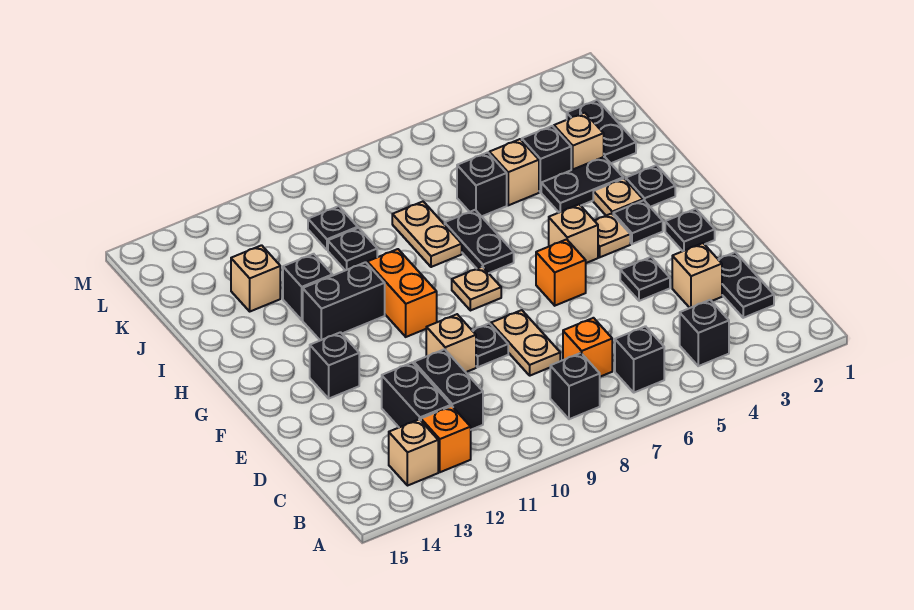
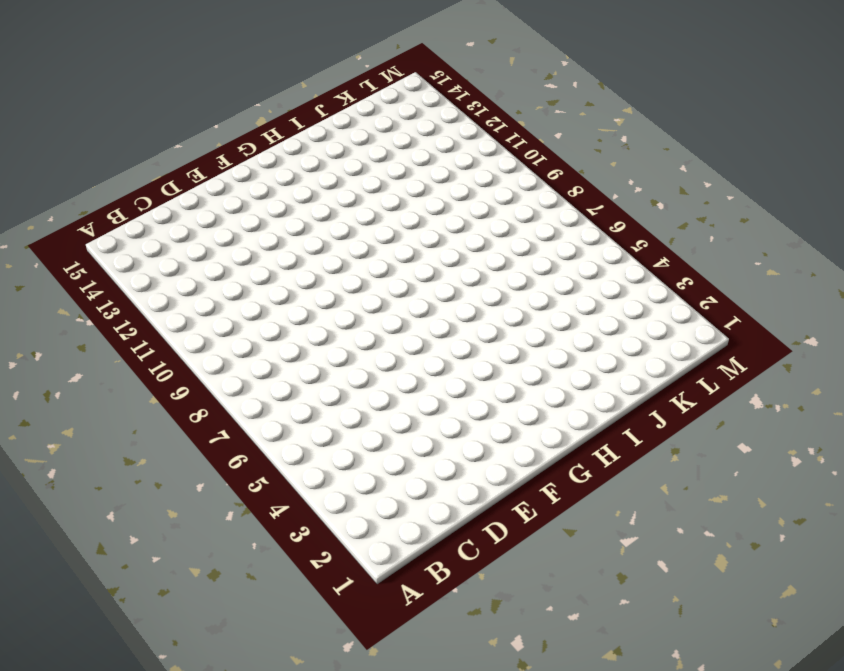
none -> black 1x1 brick [680,300,729,366]
none -> black 1x1 brick [615,326,664,393]
none -> black 1x1 brick [550,353,600,419]
none -> orange 1x1 brick [421,406,471,472]

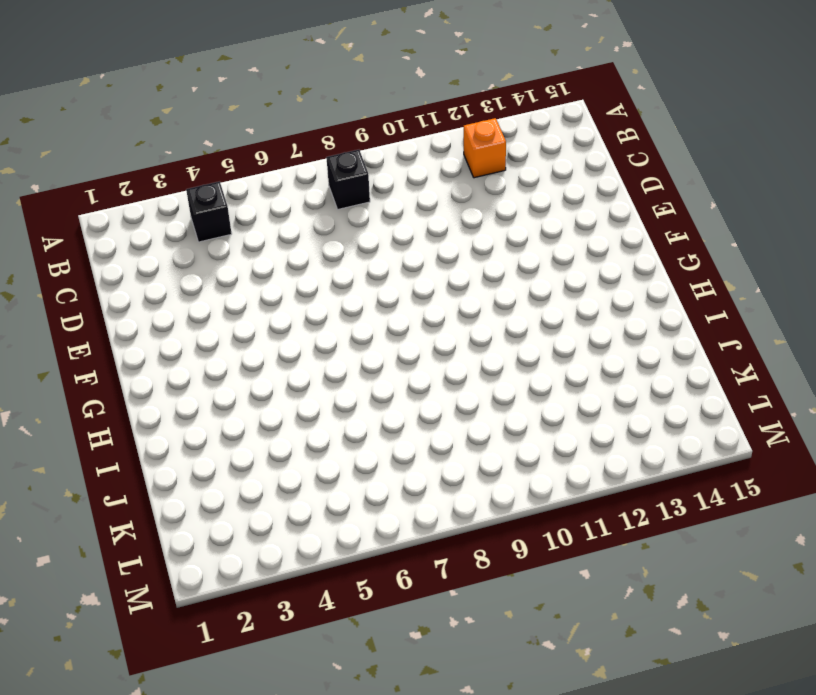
none -> black 1x1 brick [615,326,664,393]
none -> tan 1x1 brick [389,419,438,486]
none -> black 1x2 plate [718,252,774,318]
none -> orange 1x1 brick [563,318,612,377]

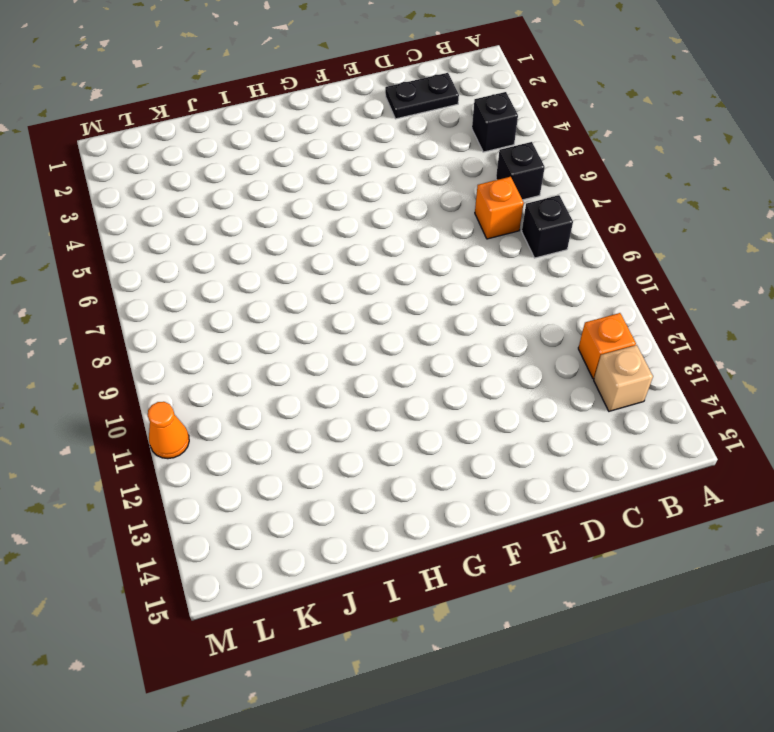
orange 1x1 cone [148,402,189,459] -> none
none -> black 1x2 brick [414,349,483,430]
none -> black 1x2 brick [382,363,451,427]
none -> tan 1x1 brick [672,243,722,308]
none -> tan 1x2 plate [491,310,560,376]

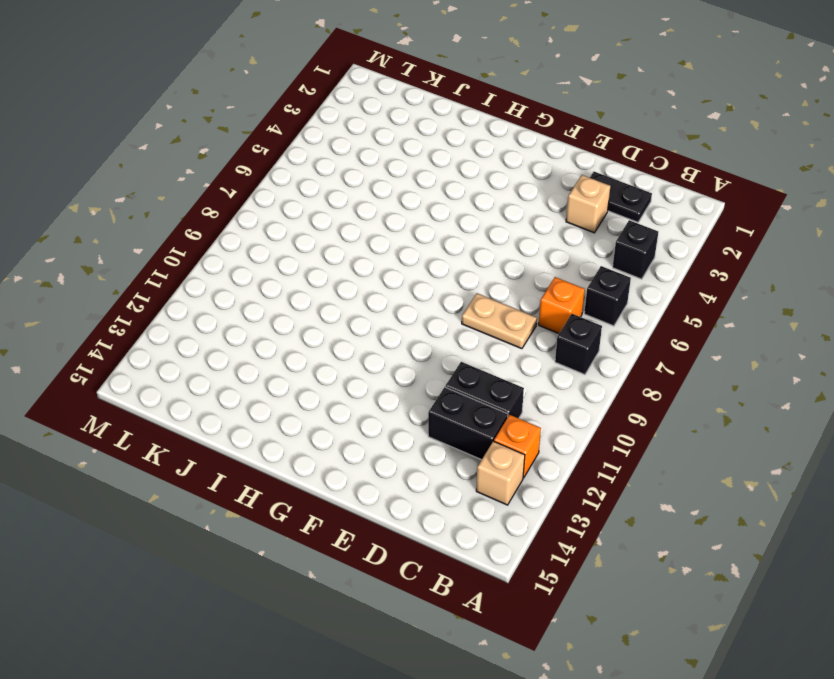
none -> black 1x1 plate [620,257,670,301]
none -> black 1x1 plate [472,323,508,367]
none -> tan 1x1 brick [426,314,476,372]
none -> black 1x1 plate [665,209,715,251]

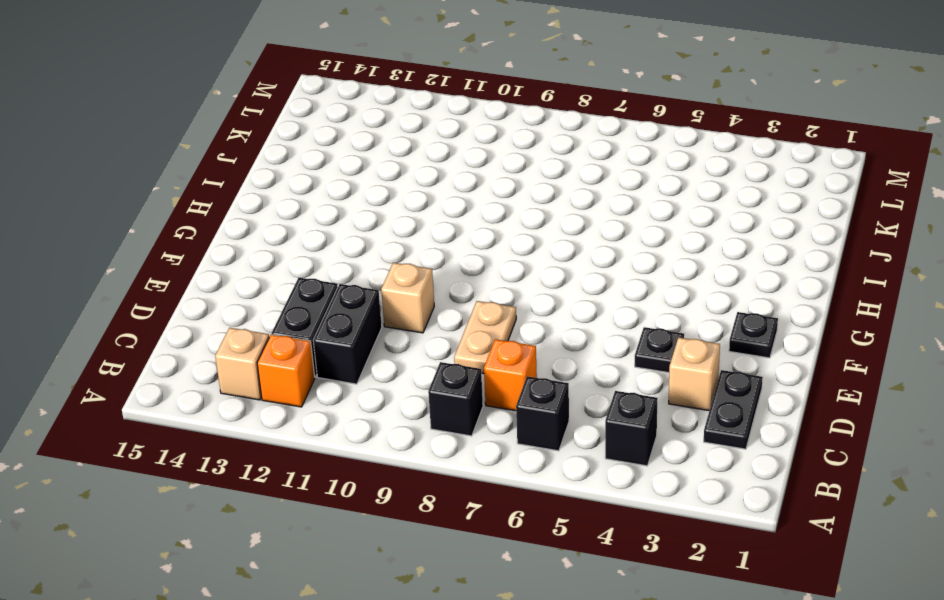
none -> black 1x1 plate [472,323,508,367]
none -> orange 1x1 brick [536,239,586,306]
none -> black 1x1 brick [310,332,359,398]
none -> black 1x1 plate [613,200,663,244]

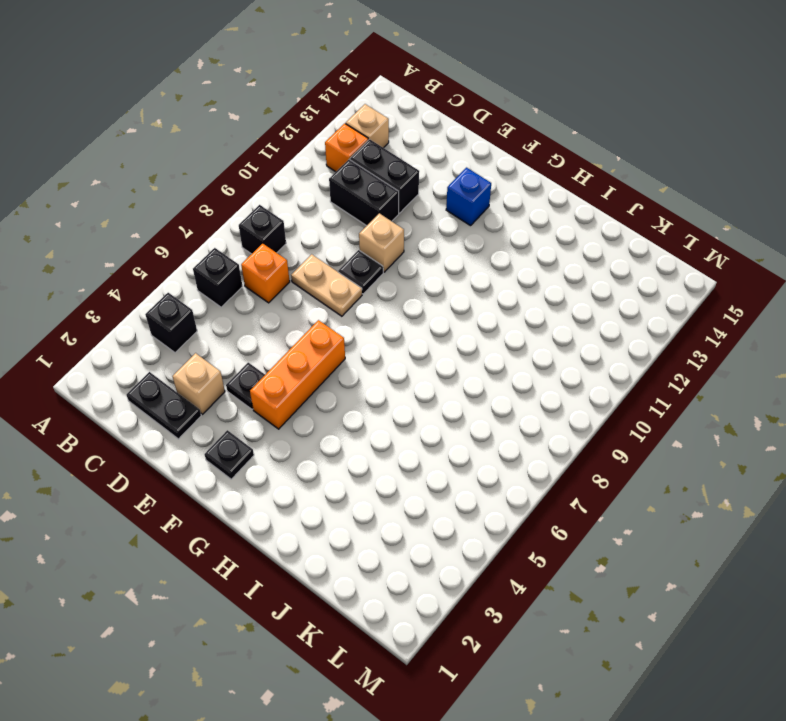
orange 1x3 brick [250,320,345,429] -> orange 1x1 brick [536,239,586,306]
blue 1x1 brick [446,168,491,226] -> black 1x1 brick [310,332,359,398]
none -> black 1x1 plate [613,200,663,244]
none -> tan 1x1 plate [594,214,630,257]
none -> tan 1x1 brick [549,204,598,263]
none -> tan 1x1 plate [452,267,501,311]

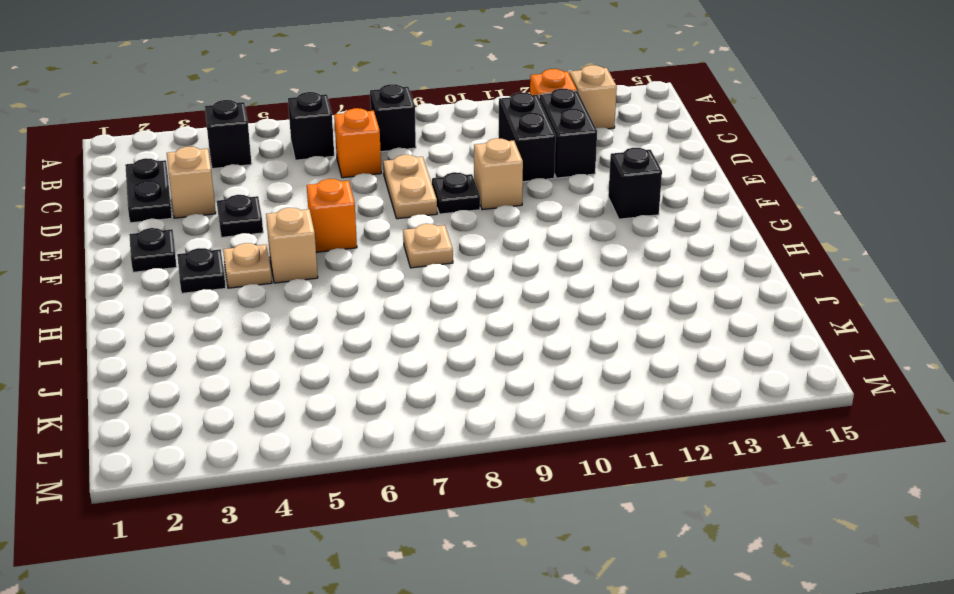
none -> orange 1x2 brick [367,249,437,337]
none -> black 1x1 plate [626,165,675,207]
none -> tan 1x1 plate [593,179,643,215]
none -> black 1x2 plate [445,210,514,273]

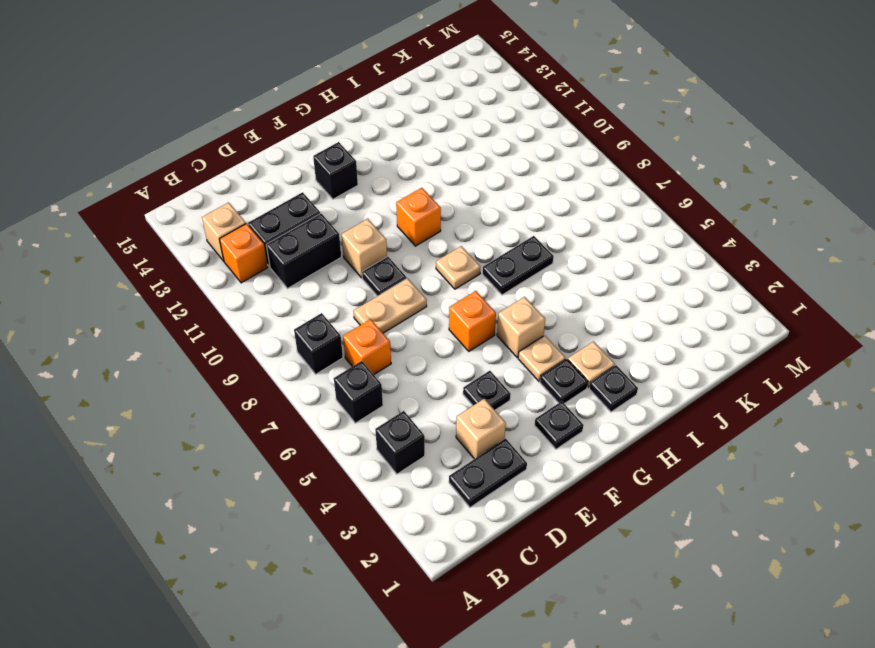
orange 1x1 brick [396,188,441,246] -> orange 1x2 brick [367,249,437,337]
none -> black 1x2 brick [303,262,385,340]
none -> black 1x2 plate [541,157,623,212]
none -> tan 1x2 plate [392,202,462,267]
none -> black 1x1 brick [283,254,332,320]

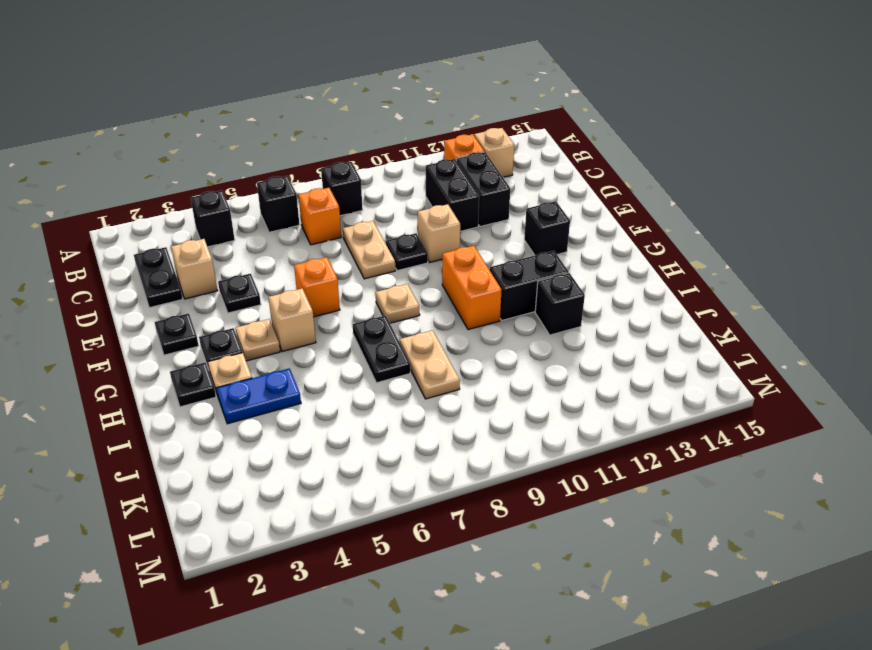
blue 1x2 plate [216,368,301,424] -> black 1x2 plate [541,157,623,212]
none -> black 1x2 plate [567,100,636,163]
none -> tan 1x1 brick [554,113,604,170]
none -> black 1x1 brick [522,126,571,192]
none -> tan 1x1 brick [489,139,539,205]

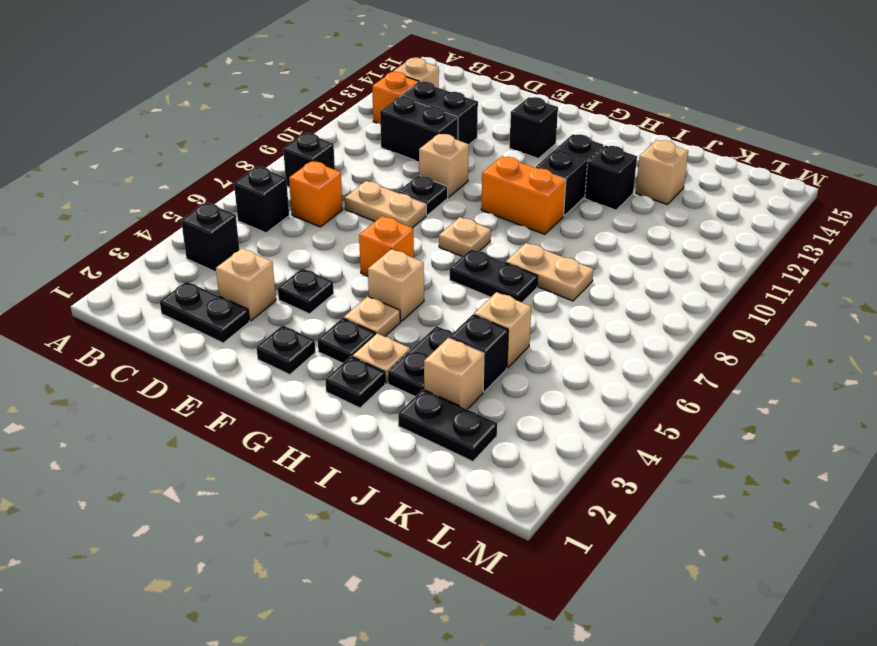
none -> black 1x1 brick [457,152,507,217]
none -> black 1x1 plate [328,228,377,270]
none -> black 1x1 plate [308,206,358,250]

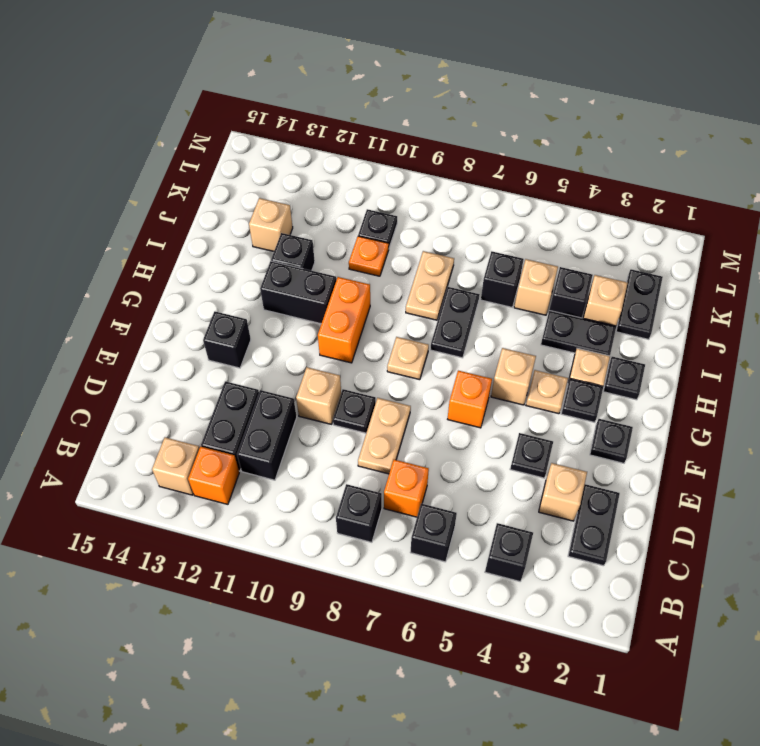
orange 1x1 plate [349,236,389,276] -> black 1x1 plate [328,228,377,270]

